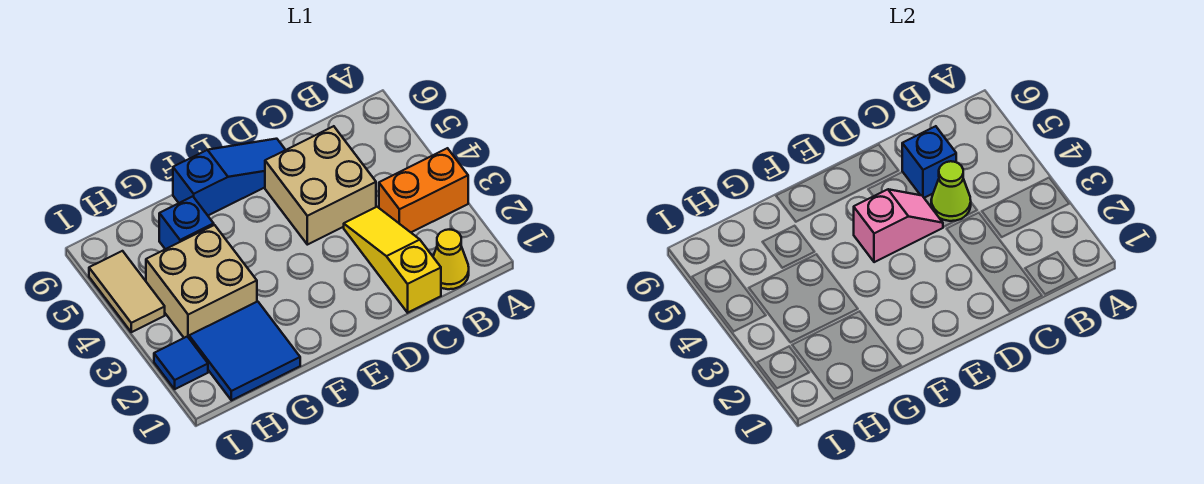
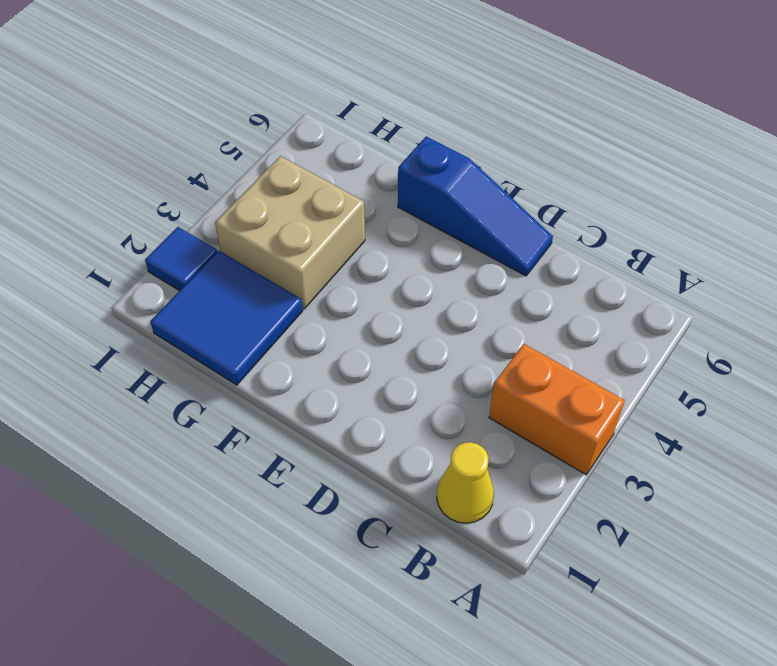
none -> yellow 1x3 slope [344,207,441,313]
none -> tan 2x2 brick [265,126,376,245]
none -> blue 1x1 brick [159,196,214,249]

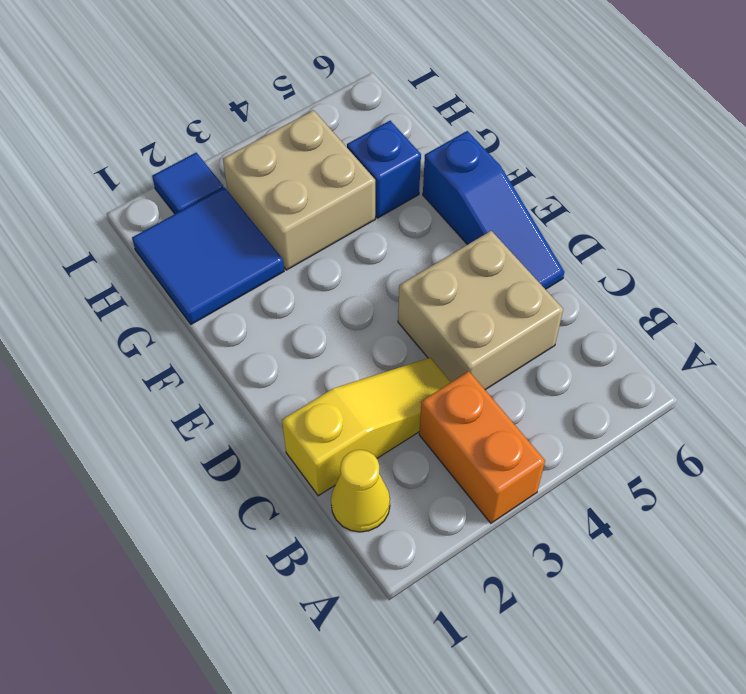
none -> tan 1x2 tile [89,251,165,332]
none -> lime 1x1 cone [931,161,971,221]
none -> blue 1x1 brick [902,126,956,198]

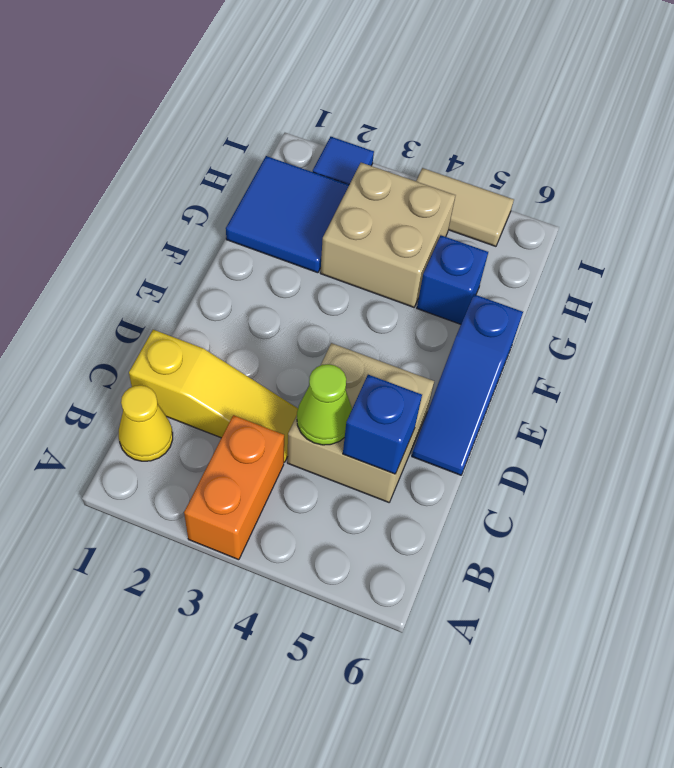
none -> pink 1x2 slope [854,189,943,262]

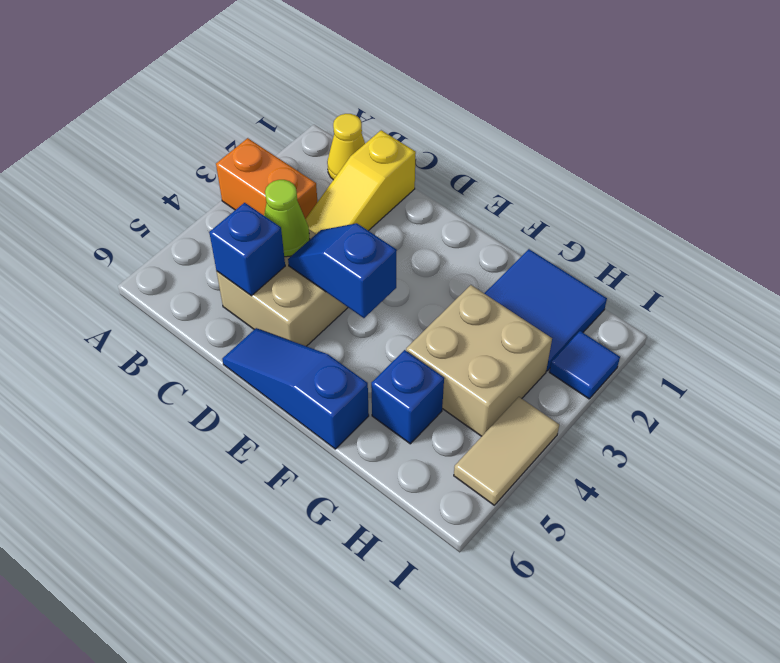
blue 1x2 slope [288,223,397,318] -> pink 1x2 slope [854,189,943,262]

